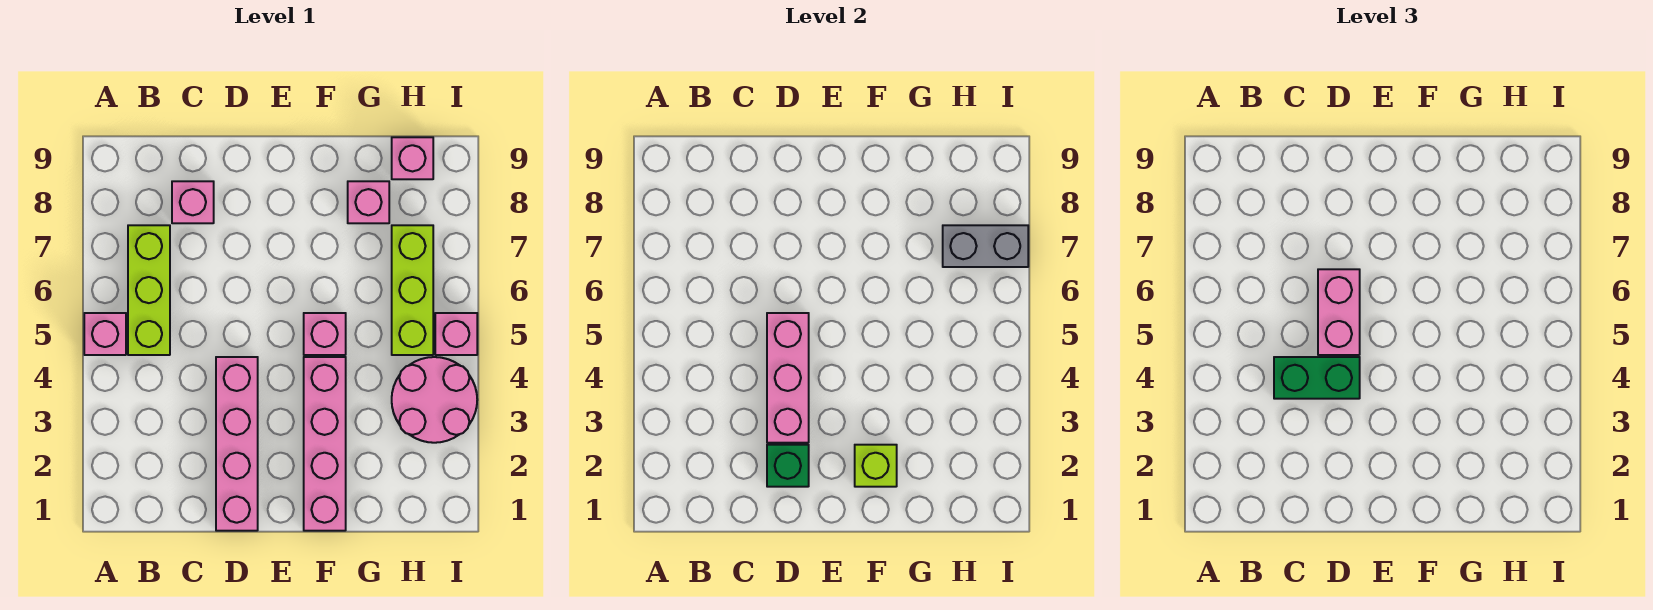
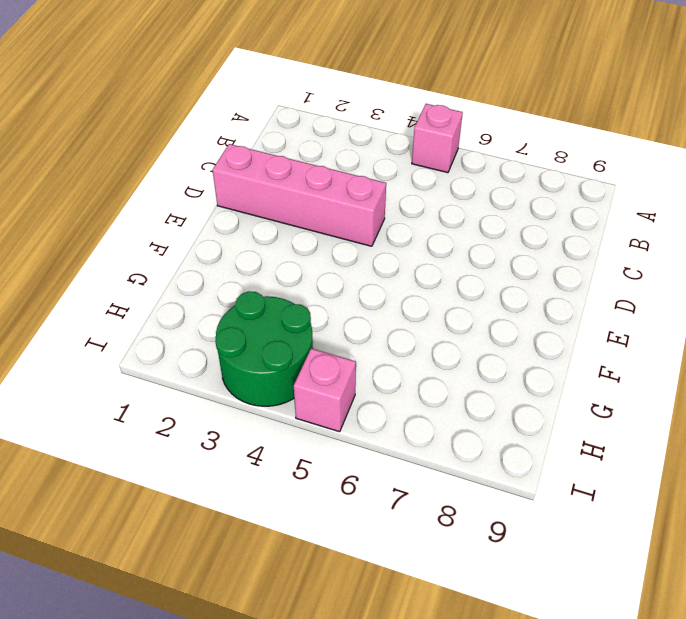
green 2x2 round brick [215,291,313,406] -> pink 2x2 round brick [392,357,477,443]
none -> lime 1x3 brick [128,225,170,355]
none -> pink 1x1 brick [172,181,214,223]
none -> pink 1x4 brick [304,357,346,531]

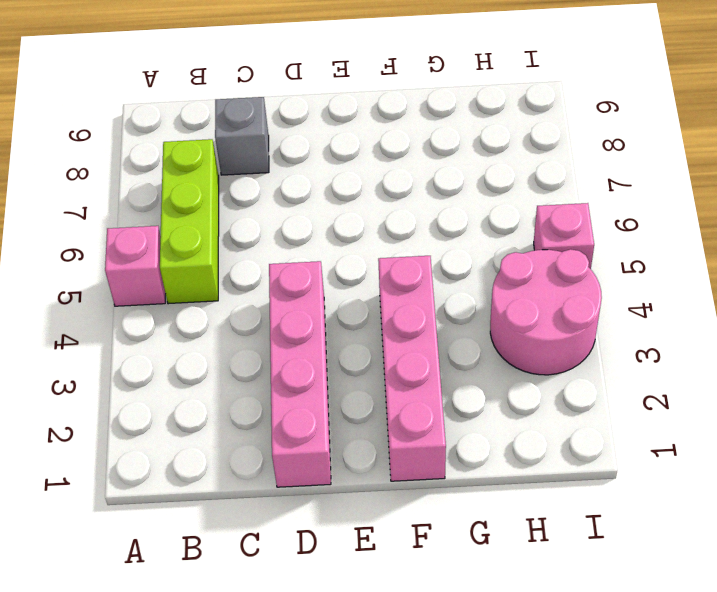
grey 1x1 brick [215,97,269,175] -> pink 1x1 brick [172,181,214,223]
none -> pink 1x1 brick [304,313,346,355]
none -> pink 1x1 brick [348,181,389,223]
none -> lime 1x3 brick [392,225,433,355]

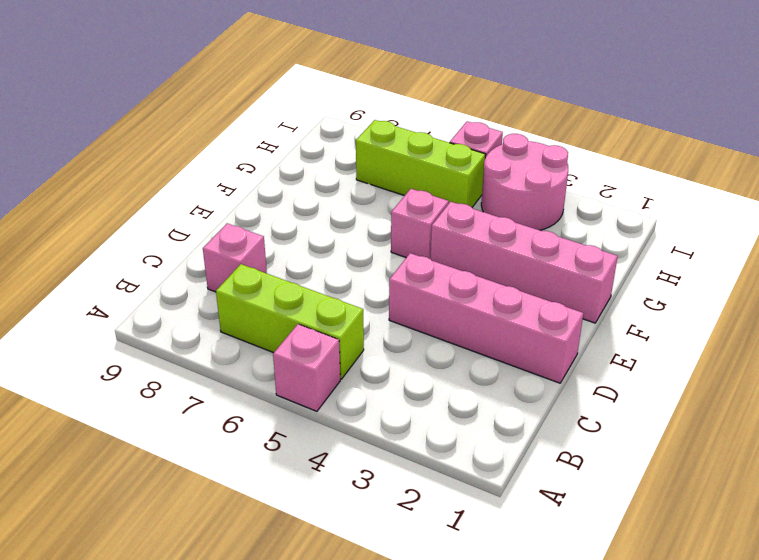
none -> pink 1x1 brick [348,181,389,223]
none -> pink 1x1 brick [392,137,433,179]
none -> green 1x1 brick [767,445,809,487]

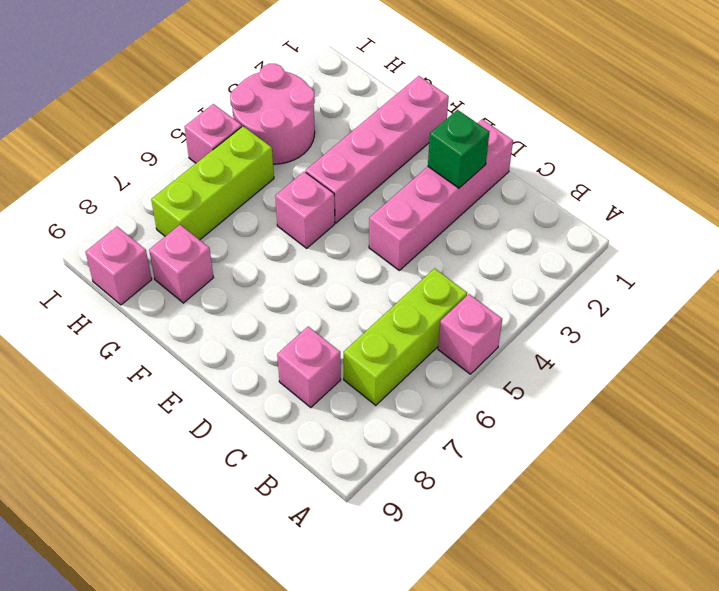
none -> pink 1x3 brick [767,313,809,443]
none -> lime 1x1 brick [855,445,897,487]
none -> grey 1x2 brick [943,225,1028,267]

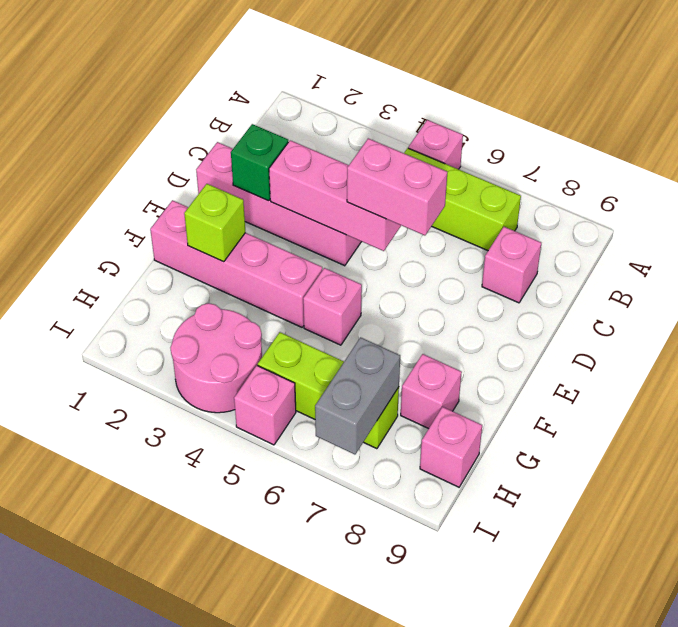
none -> green 1x2 brick [1274,357,1360,399]

